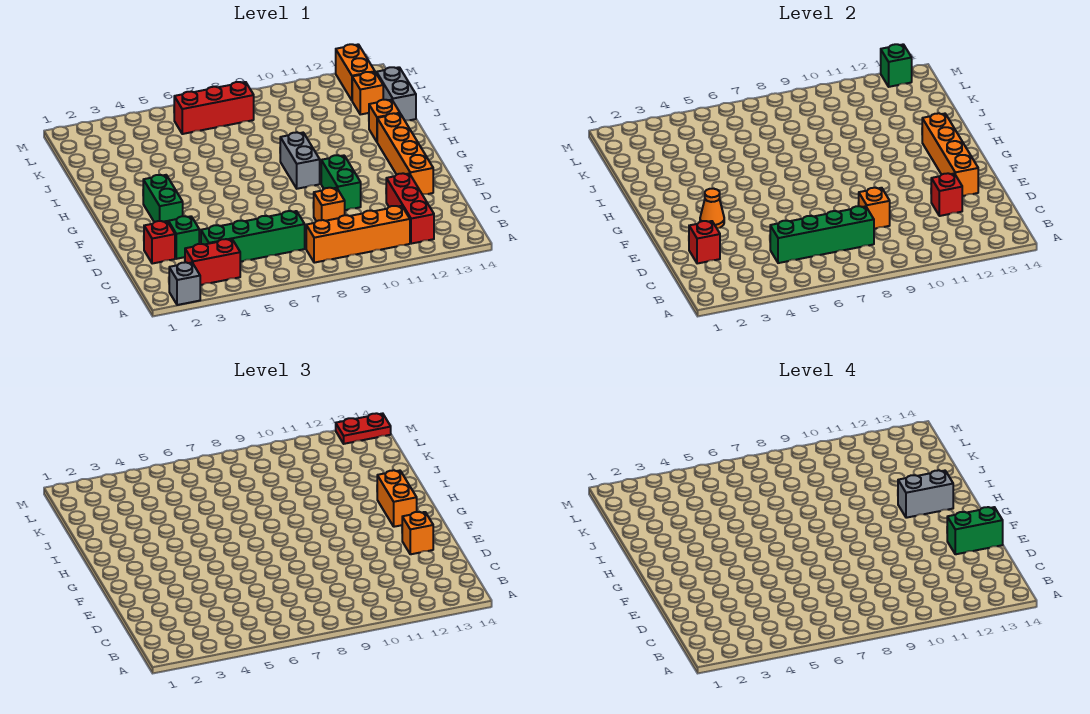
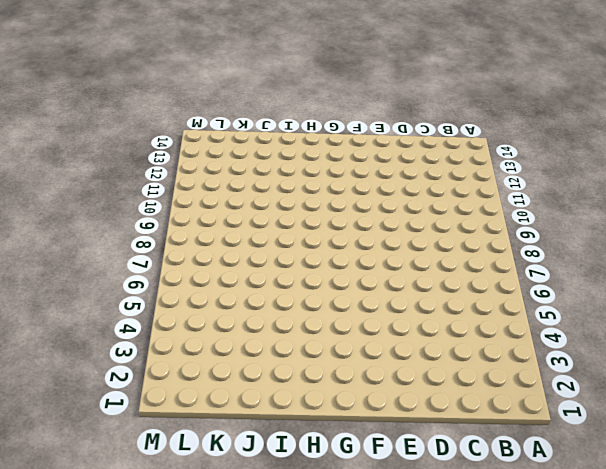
none -> grey 1x1 brick [169,262,200,305]
none -> red 1x2 brick [185,239,240,285]
none -> orange 1x4 brick [306,206,410,263]

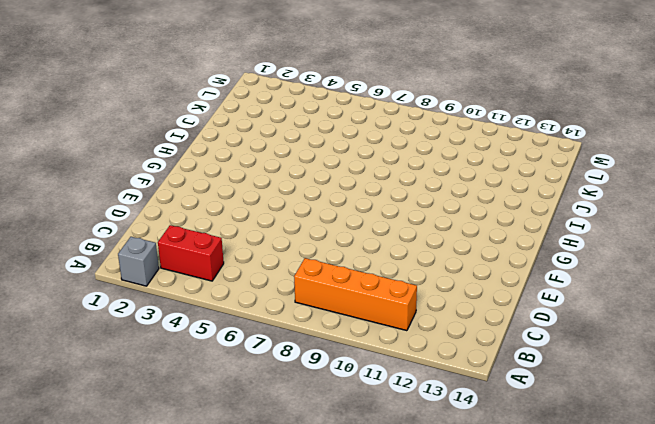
none -> red 1x3 brick [386,173,434,244]
none -> green 1x4 brick [201,211,305,262]
none -> red 1x1 brick [144,221,175,264]

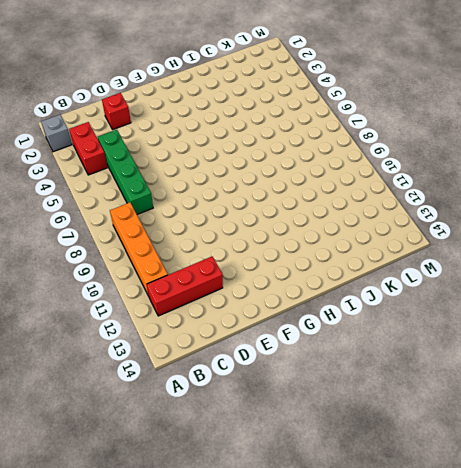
none -> green 1x1 brick [168,216,199,259]
none -> orange 1x1 brick [313,188,345,221]
none -> green 1x2 brick [321,155,361,210]

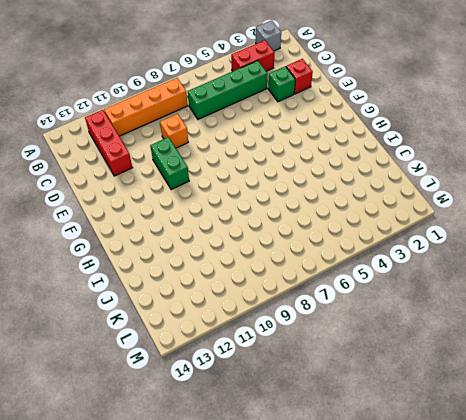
none -> orange 1x4 brick [377,113,433,195]
none -> green 1x2 brick [143,175,183,222]
none -> grey 1x2 brick [280,132,320,189]

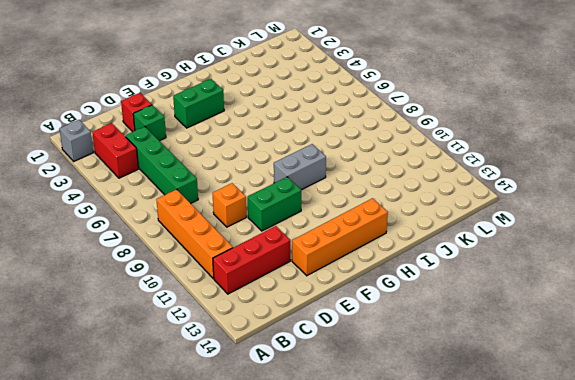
none -> orange 1x1 brick [369,100,400,142]
none -> grey 1x2 brick [376,67,416,121]
none -> orange 1x1 brick [352,72,383,114]

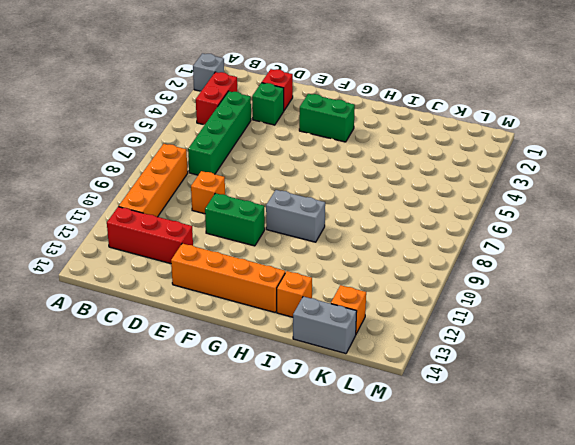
none -> red 1x3 brick [174,82,254,134]
none -> orange 1x2 brick [336,44,375,100]
none -> green 1x4 brick [770,206,874,263]

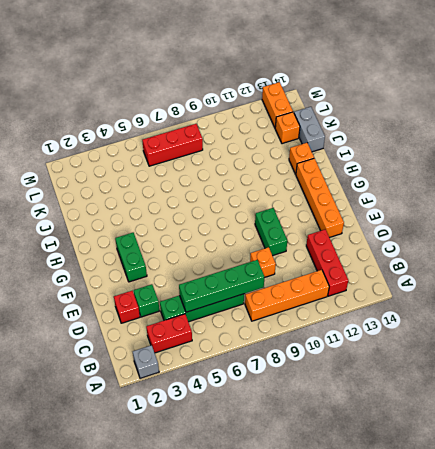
none -> grey 1x2 brick [280,132,320,189]
none -> red 1x1 brick [689,221,720,264]
none -> orange 1x1 brick [858,188,890,229]

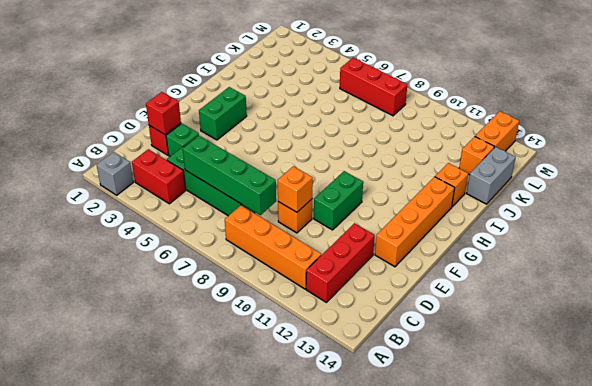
none -> grey 1x2 brick [280,132,320,189]
none -> red 1x1 brick [931,173,962,216]
none -> orange 1x4 brick [922,113,978,196]

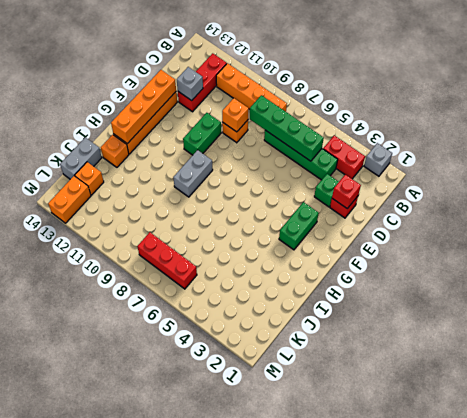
grey 1x1 brick [177,67,203,101] -> red 1x1 brick [931,173,962,216]
none -> orange 1x1 cone [700,189,724,228]
none -> green 1x1 brick [881,44,912,87]
none -> orange 1x1 brick [402,512,433,554]

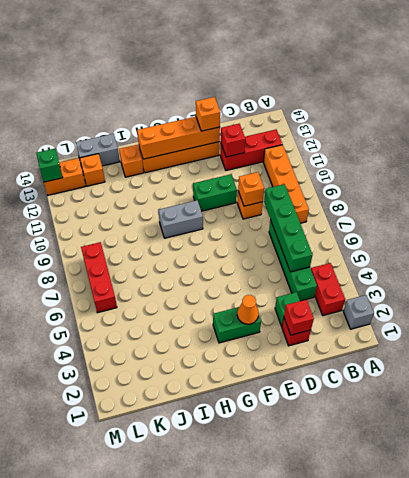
none -> orange 1x2 brick [377,470,417,527]
none -> red 1x2 plate [336,413,391,444]
none -> green 1x2 brick [947,507,1003,554]

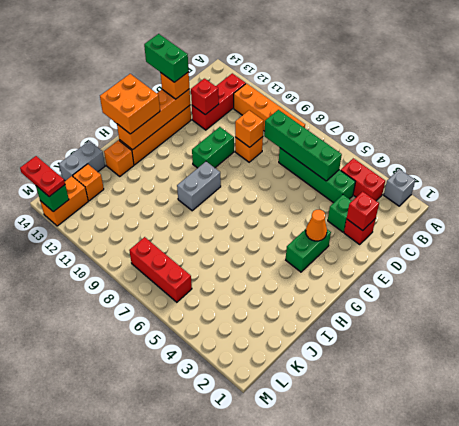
orange 2x2 brick [100,74,160,134] -> orange 1x2 brick [377,470,417,527]
none -> grey 1x2 brick [898,470,953,518]

